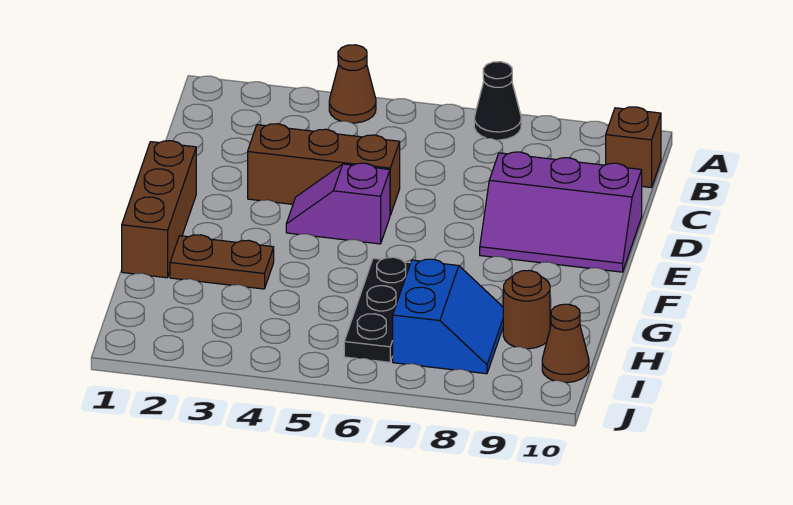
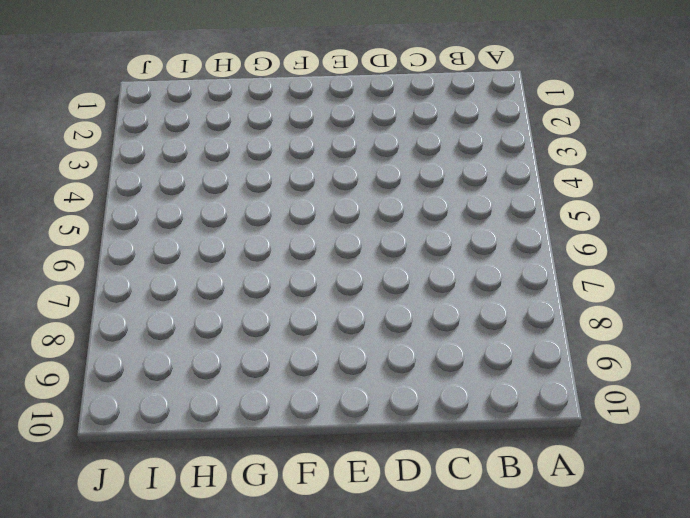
none -> brown 1x1 cone [329,45,376,123]
none -> black 1x1 cone [474,62,521,140]
none -> brown 1x1 brick [606,107,661,188]

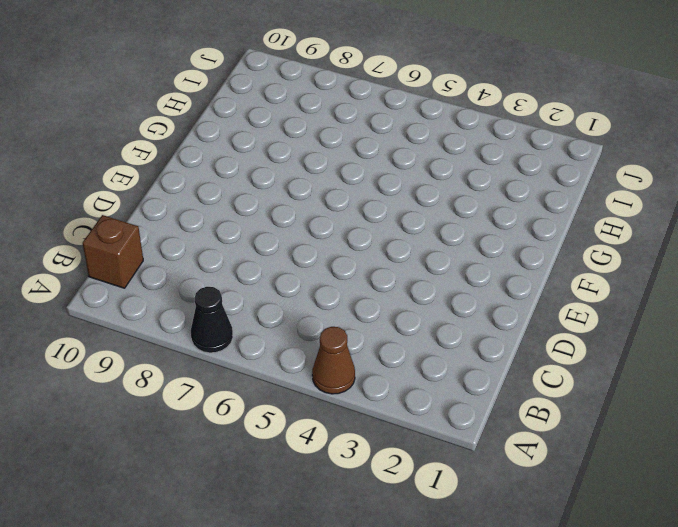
none -> brown 1x3 brick [248,124,400,215]
none -> purple 2x3 slope [480,152,642,272]
none -> brown 1x3 brick [122,141,196,278]

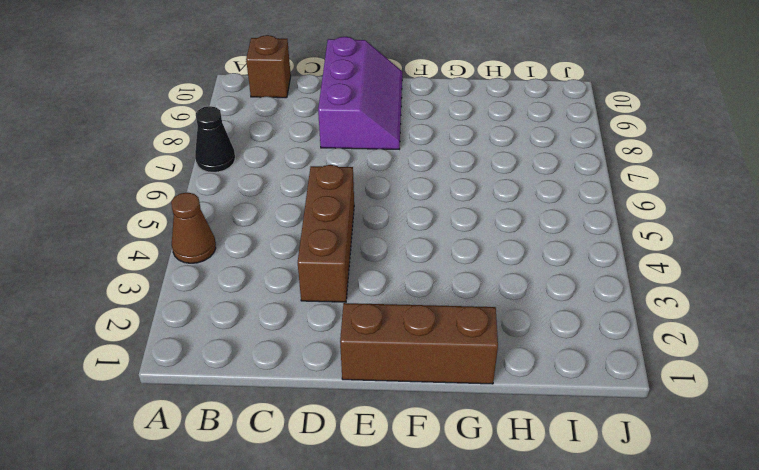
none -> purple 1x2 slope [286,163,390,244]
none -> brown 1x2 plate [170,235,274,289]
none -> black 1x3 plate [344,257,410,362]

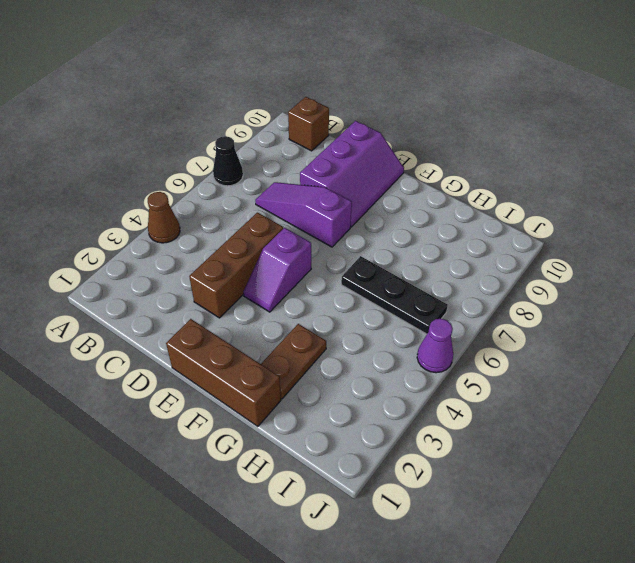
purple 1x3 slope [255,182,352,247] -> none
purple 1x1 cone [417,319,453,373] -> none
none -> blue 2x2 slope [393,259,503,374]
none -> brown 1x1 round brick [503,270,550,349]
none -> brown 1x1 cone [542,304,589,383]

